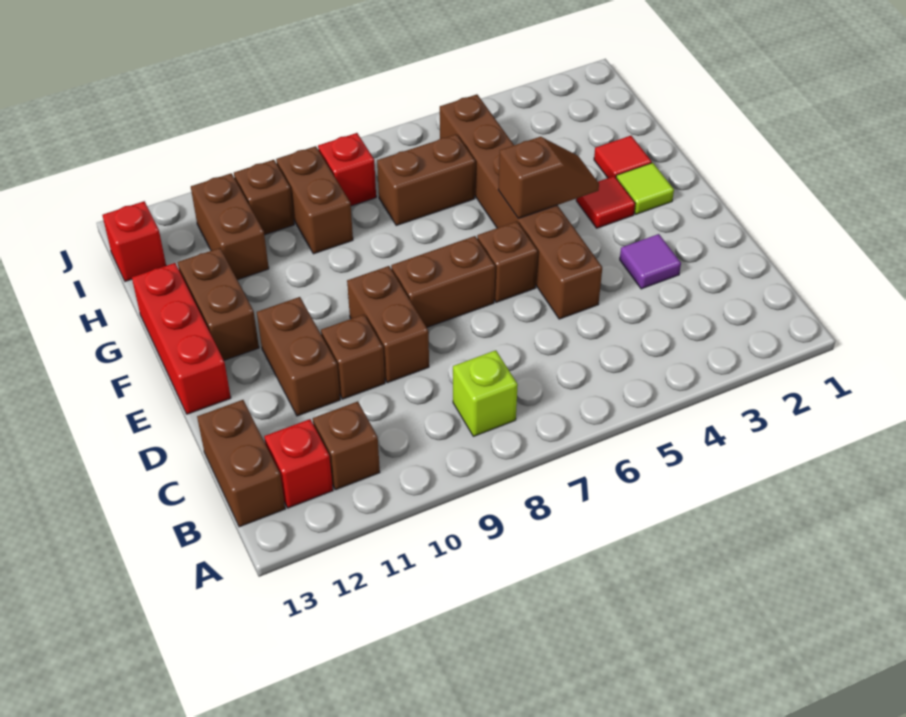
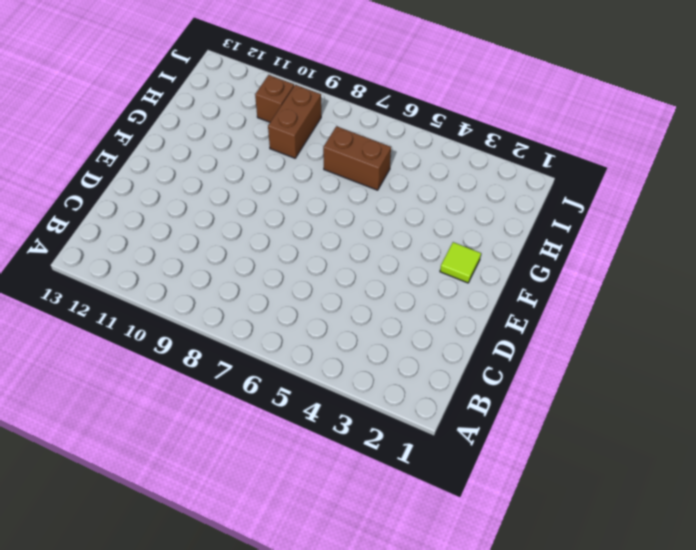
none -> lime 1x1 brick [453,350,518,436]
none -> brown 1x1 brick [313,401,380,490]
none -> red 1x1 brick [264,419,333,508]

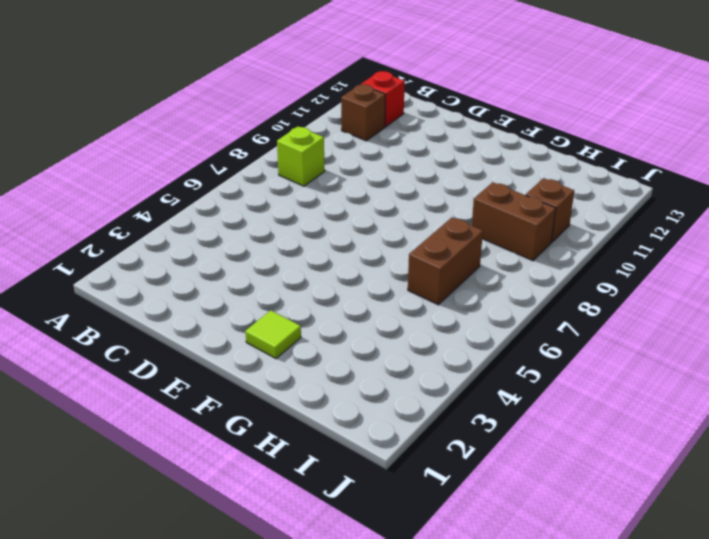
none -> brown 1x2 brick [197,400,285,527]
none -> purple 1x1 tile [620,234,681,289]
none -> brown 1x6 brick [440,94,602,319]

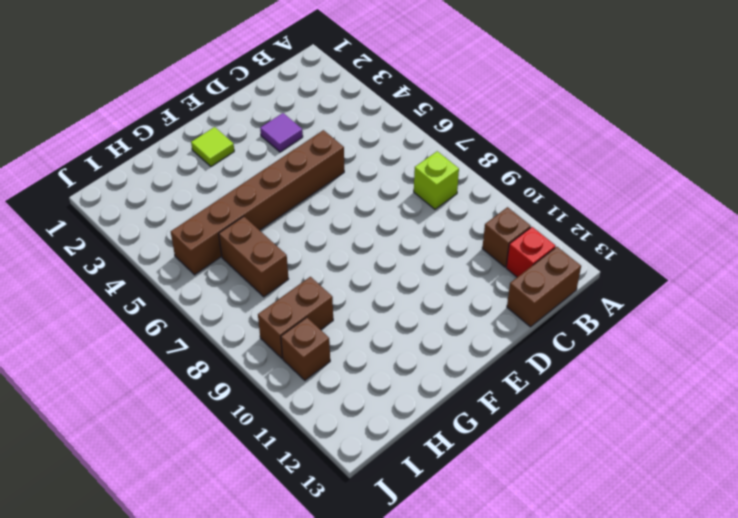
none -> brown 1x2 brick [347,266,429,383]
none -> brown 1x1 brick [321,314,385,399]
none -> brown 1x2 brick [257,297,340,416]

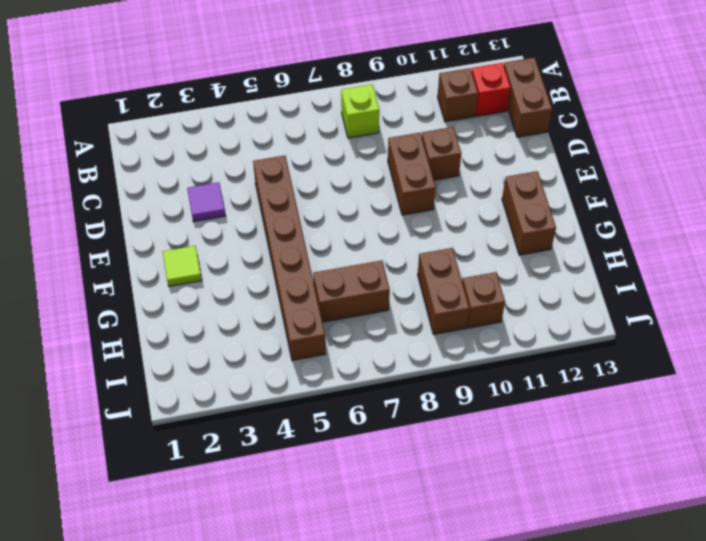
none -> brown 1x2 brick [257,297,340,416]
none -> brown 1x1 brick [477,221,538,302]
none -> brown 1x2 brick [391,236,495,327]

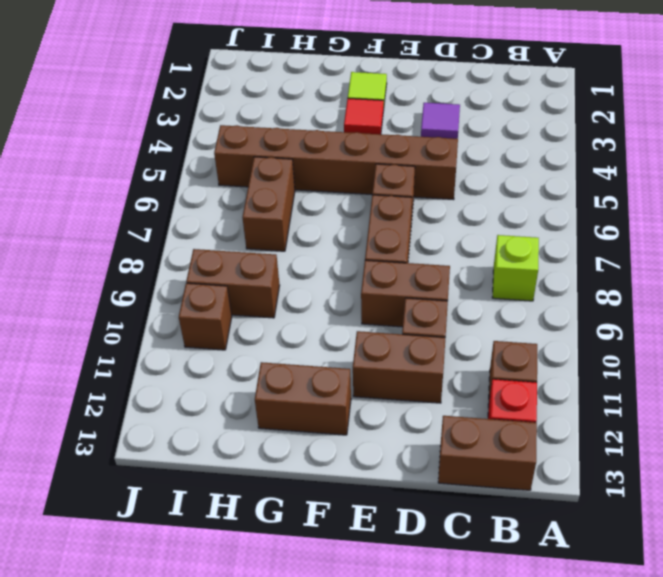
none -> red 1x3 brick [132,263,231,414]
none -> red 1x1 tile [594,136,652,178]
none -> brown 1x2 brick [191,173,269,280]

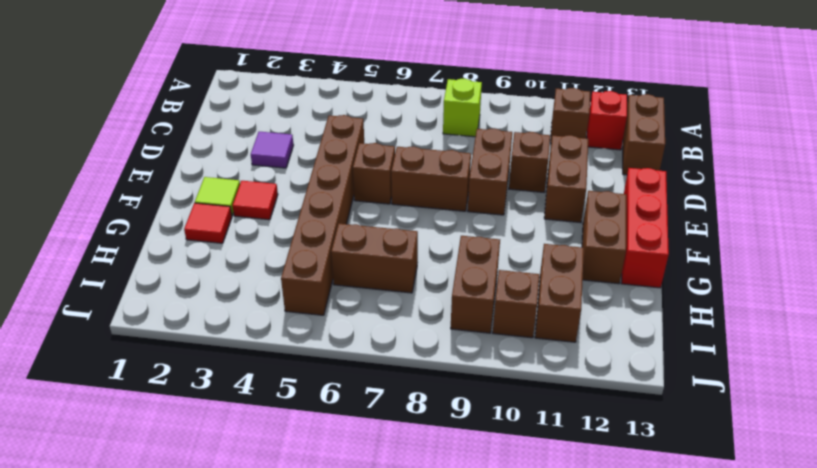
none -> red 1x1 brick [318,133,376,206]
none -> red 1x1 brick [102,201,166,281]
none -> brown 1x2 slope [498,137,599,218]

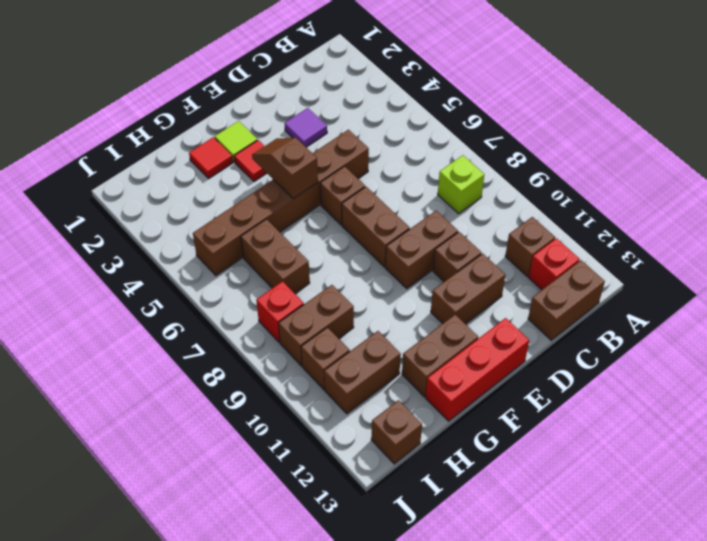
brown 1x1 brick [371,400,422,464] -> red 1x1 brick [102,201,166,281]

